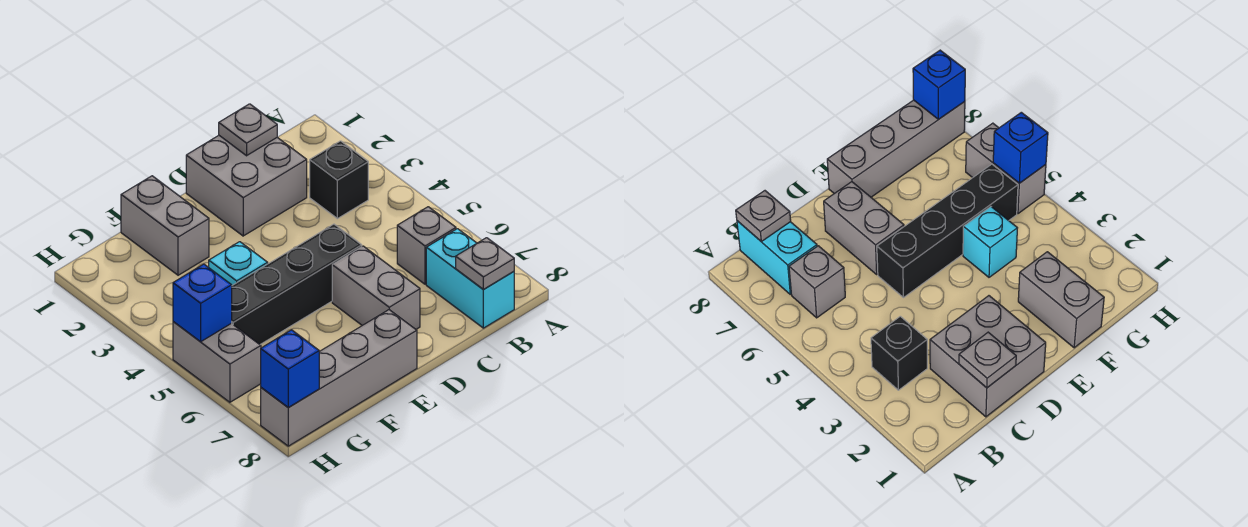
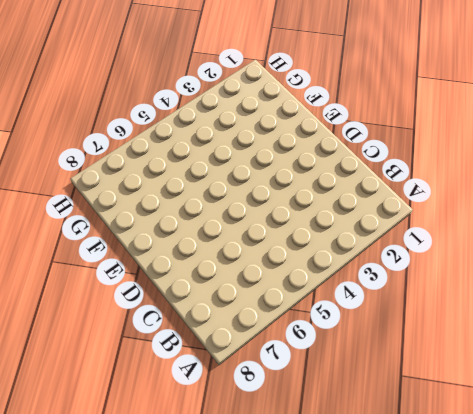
none -> black 1x1 brick [310,141,368,219]
none -> grey 1x1 brick [397,207,456,284]
none -> cyan 1x2 brick [426,229,514,328]

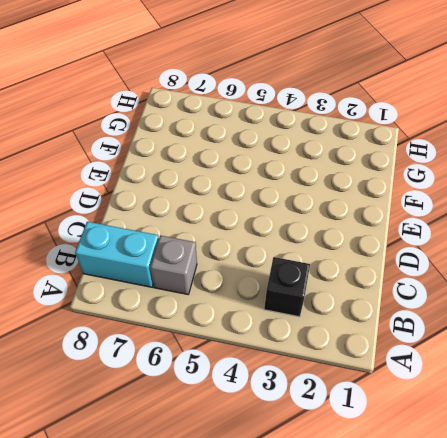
none -> grey 2x2 brick [186,136,307,236]
none -> black 1x4 brick [232,224,362,344]
none -> grey 1x2 brick [332,246,420,329]

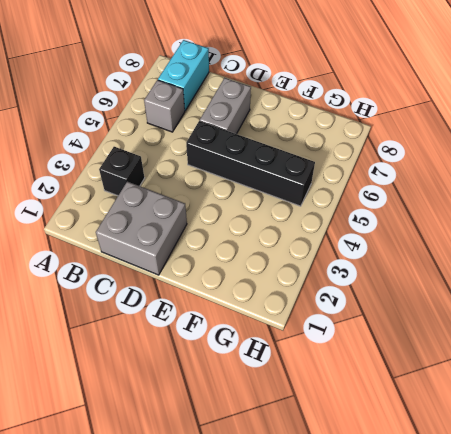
none -> grey 1x4 brick [261,310,417,446]
none -> grey 1x2 brick [121,176,209,275]
none -> cyan 1x1 brick [209,242,268,285]

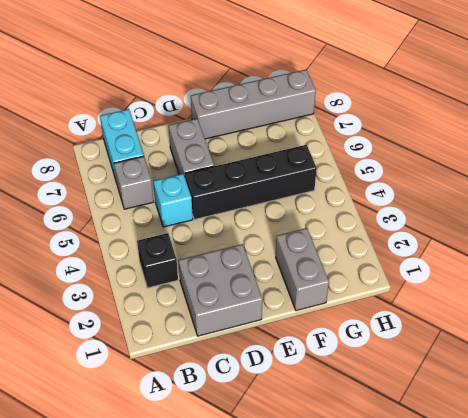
cyan 1x1 brick [153,174,193,227] -> cyan 1x1 brick moved to [209,242,268,285]
none -> grey 1x2 brick [173,322,261,402]
none -> grey 1x1 plate [456,238,514,290]
none -> grey 1x1 plate [219,104,277,156]

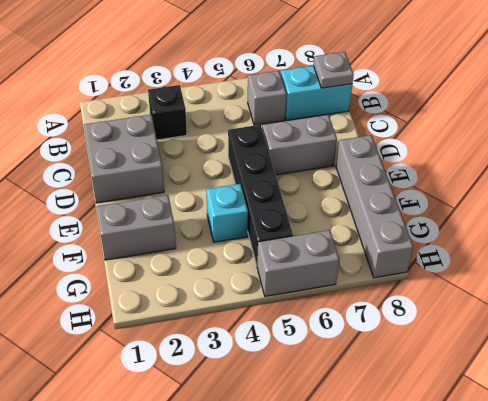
none -> grey 1x1 plate [219,104,277,156]
none -> blue 1x1 brick [173,264,232,342]
none -> blue 1x1 brick [261,330,319,408]

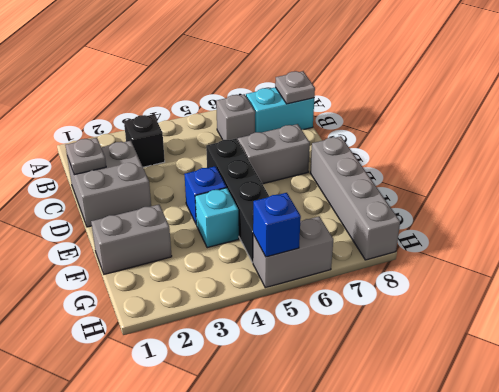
blue 1x1 brick [184,166,226,225] -> blue 1x1 brick moved to [261,330,319,408]

